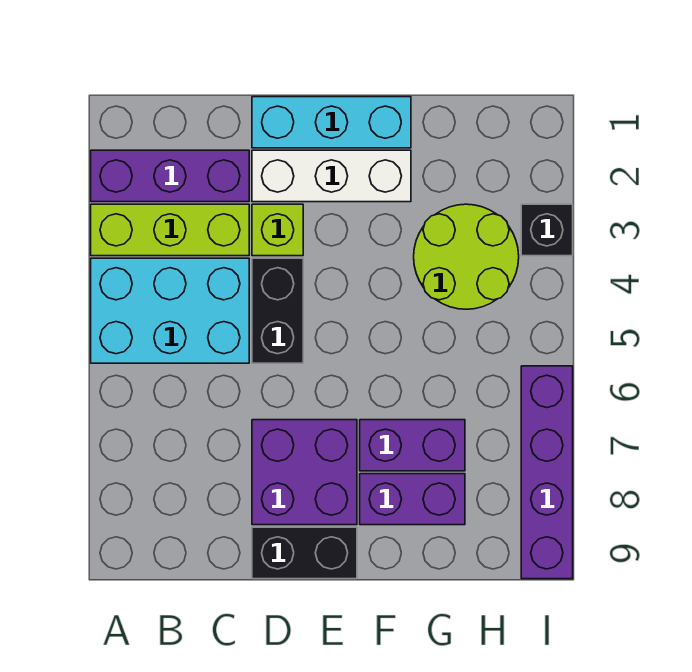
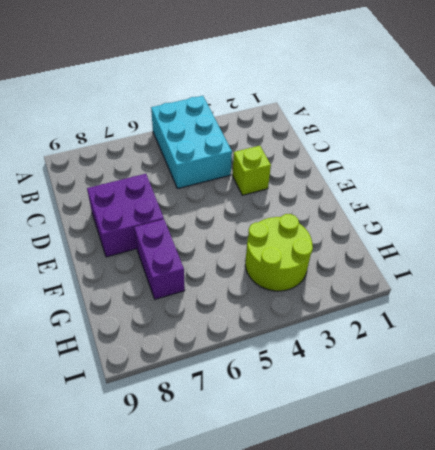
none -> purple 1x3 brick [91,150,249,202]
none -> lime 1x3 brick [91,204,249,256]
none -> cyan 1x3 brick [252,97,411,148]

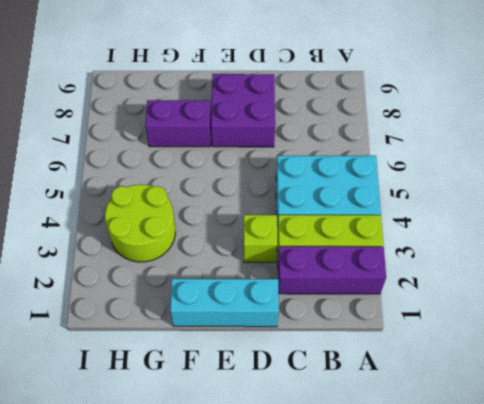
none -> white 1x3 brick [252,150,411,202]
none -> black 1x2 brick [252,258,303,363]
none -> black 1x2 brick [252,527,357,579]

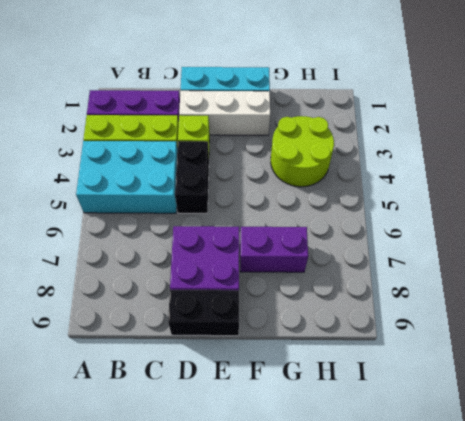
none -> purple 1x2 brick [360,474,465,525]
none -> black 1x1 brick [521,204,573,256]
none -> purple 1x4 brick [521,366,573,579]

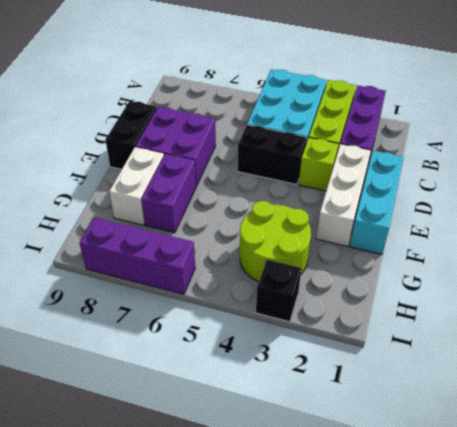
white 1x2 brick [109,147,164,225] -> purple 1x2 brick [360,474,465,525]
purple 1x3 brick [80,218,195,294] -> purple 1x4 brick [521,366,573,579]

